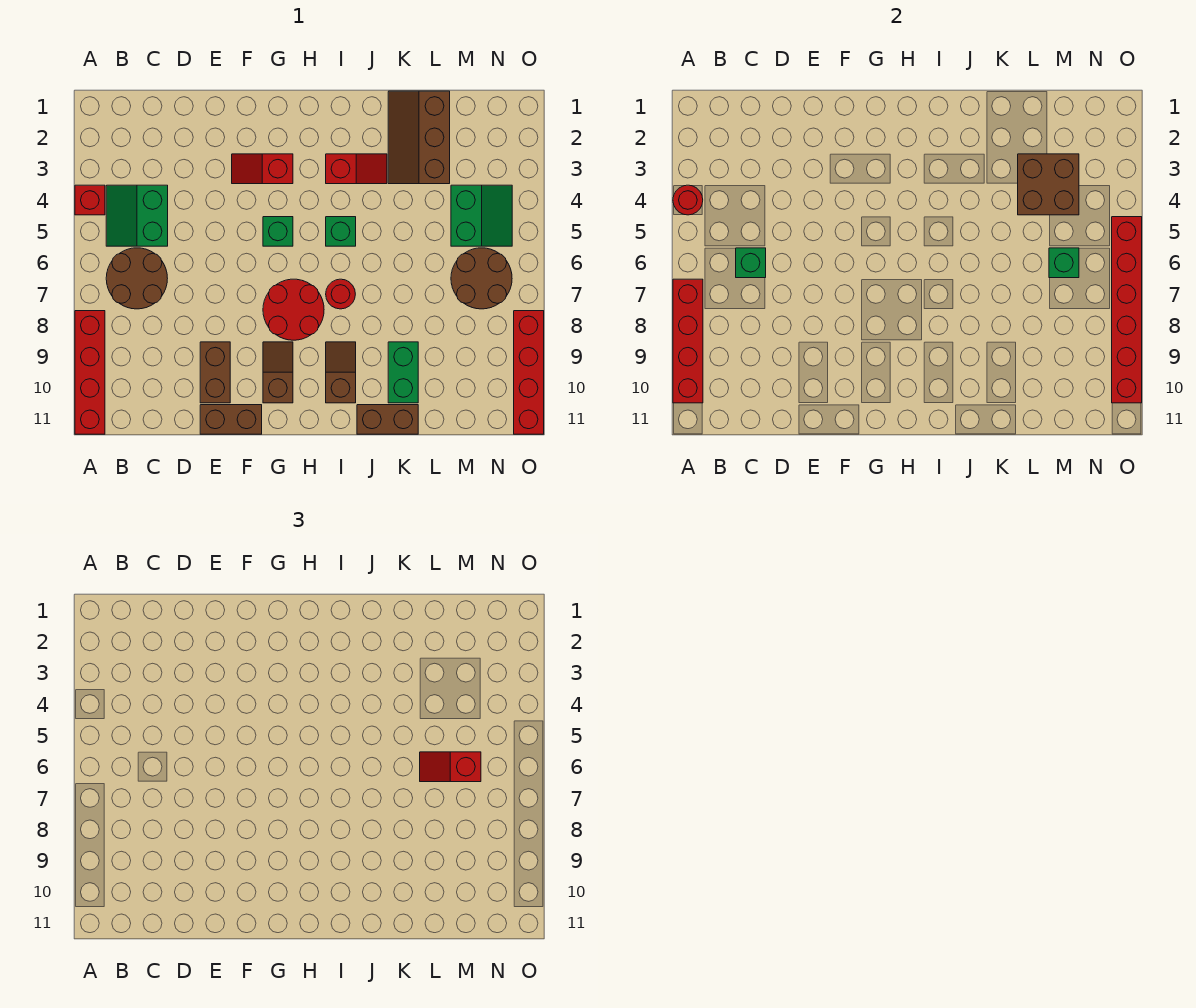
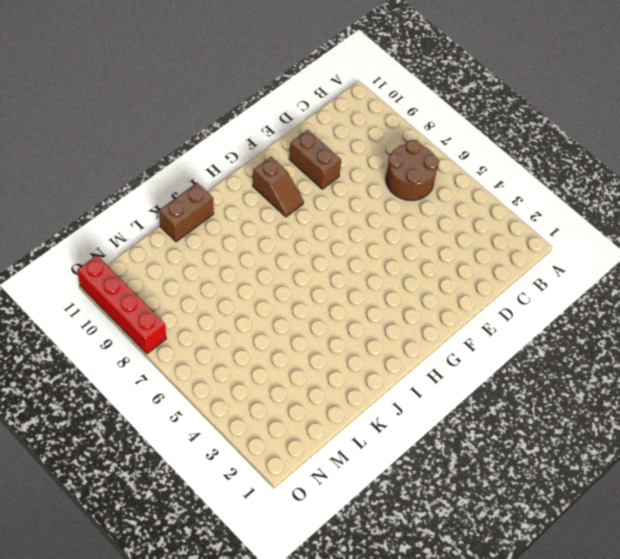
none -> red 1x1 brick [75,185,105,215]
none -> red 1x4 brick [75,311,105,434]
none -> green 2x2 slope [106,185,168,246]

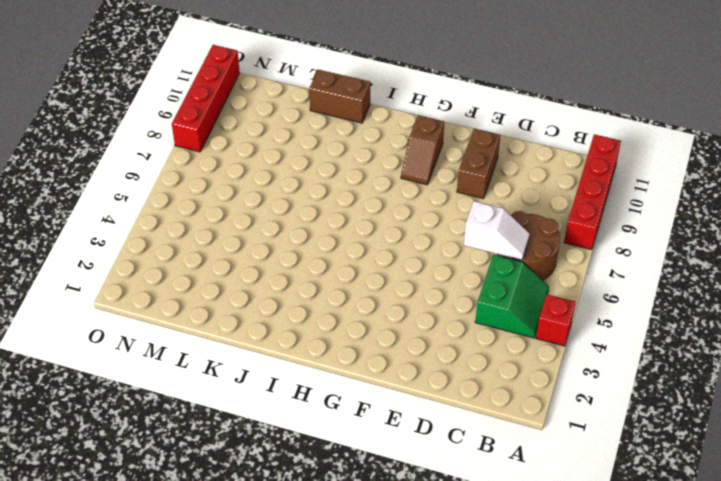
white 1x2 slope [464,201,530,260] -> green 1x1 brick [736,248,766,278]
none -> brown 1x2 brick [200,405,262,434]
none -> red 1x2 slope [232,154,293,184]
none -> green 1x1 brick [263,217,293,246]

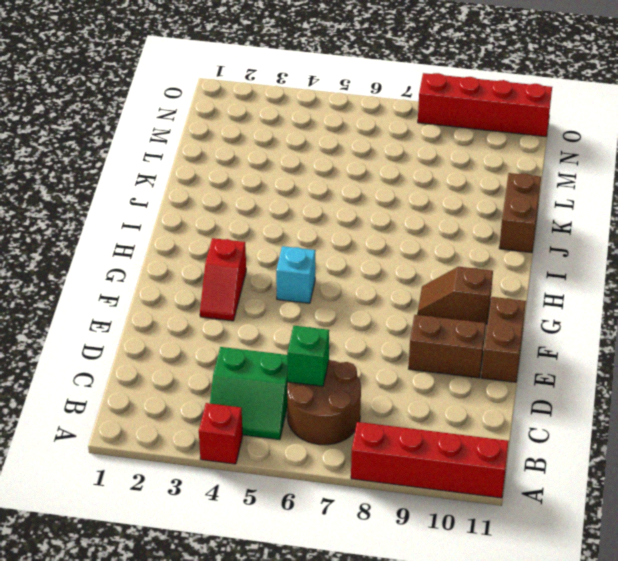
cyan 1x1 brick [276,246,315,303] -> green 1x1 brick [263,217,293,246]
none -> red 2x2 round brick [263,279,324,340]
none -> red 1x2 slope [326,154,387,184]
none -> green 1x1 brick [326,217,356,246]

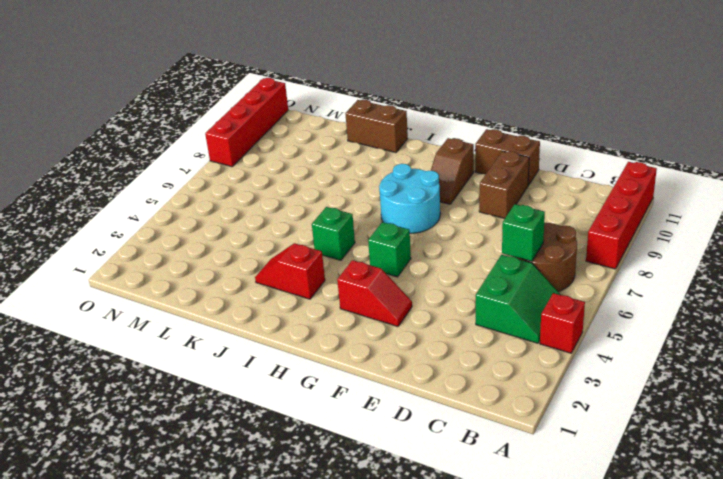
cyan 2x2 round brick [379,164,440,233] -> red 2x2 round brick [263,279,324,340]
none -> red 1x1 round brick [326,279,355,309]
none -> brown 1x2 slope [326,342,356,403]
none -> brown 2x3 slope [388,91,450,184]

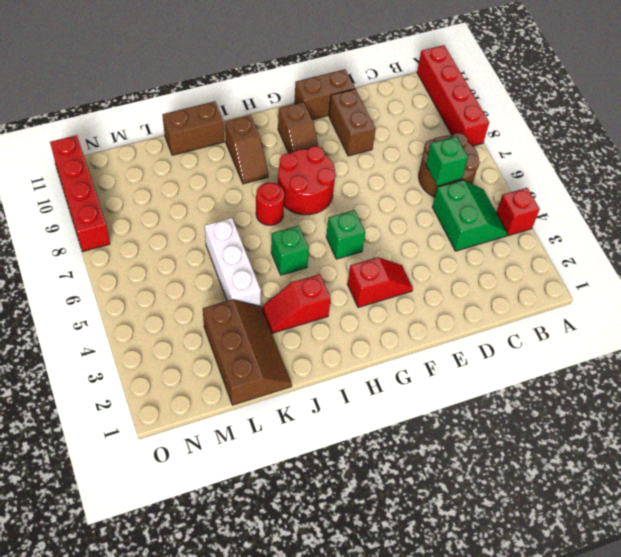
white 1x3 brick [205,218,261,306] -> none
none -> green 1x2 brick [388,342,418,403]
none -> green 2x2 slope [451,185,512,246]
none -> brown 2x2 round brick [451,248,512,309]

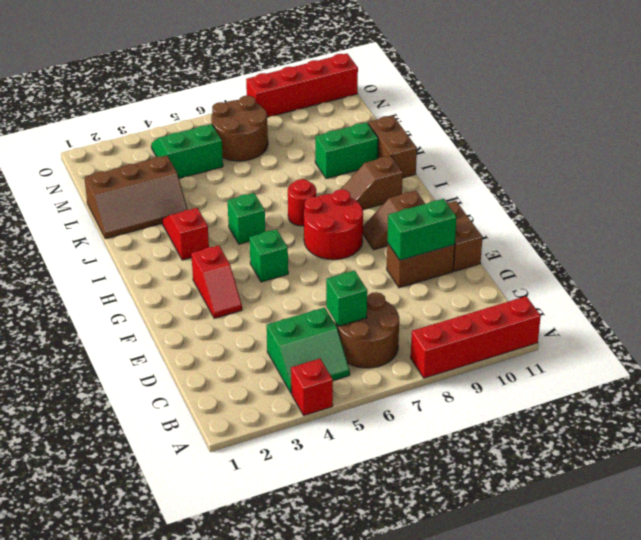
green 1x2 brick [387,199,457,260] -> none
none -> red 1x1 round brick [673,185,703,215]
none -> red 1x4 brick [673,279,703,403]
none -> brown 2x2 brick [1018,154,1079,215]

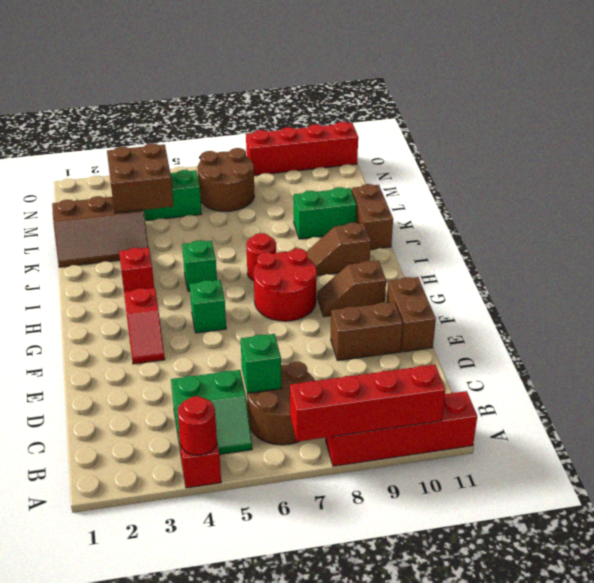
none -> green 1x1 brick [1049,248,1079,278]
none -> red 1x6 brick [1112,217,1142,403]
none -> red 1x2 slope [420,752,481,782]

